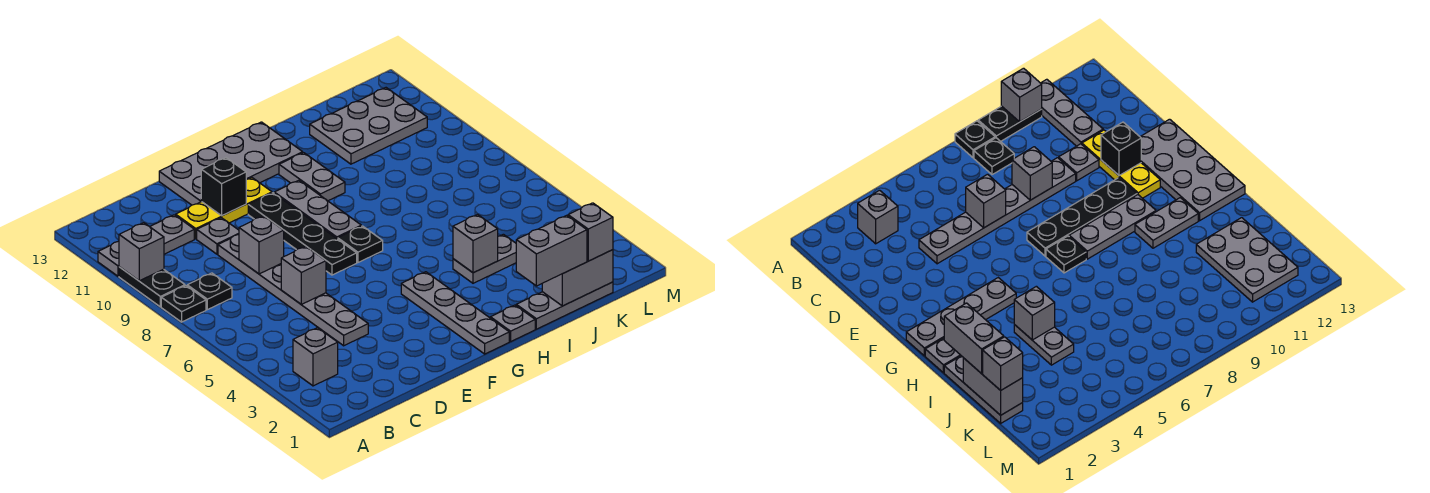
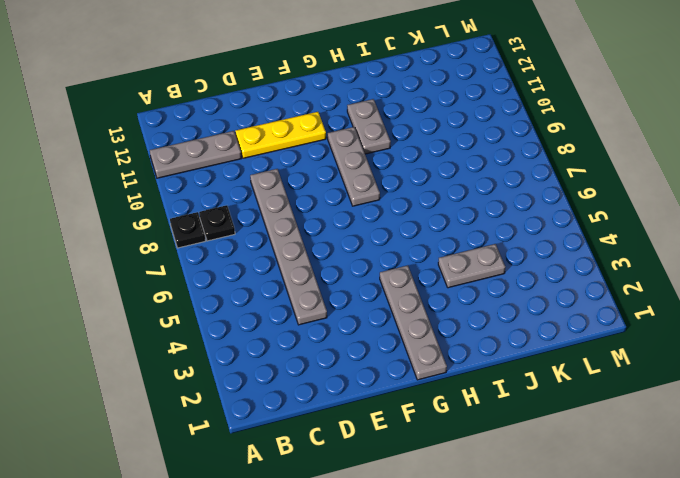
none -> black 1x2 plate [119,267,185,307]
none -> grey 1x1 brick [293,328,338,386]
none -> grey 1x1 plate [197,218,239,254]

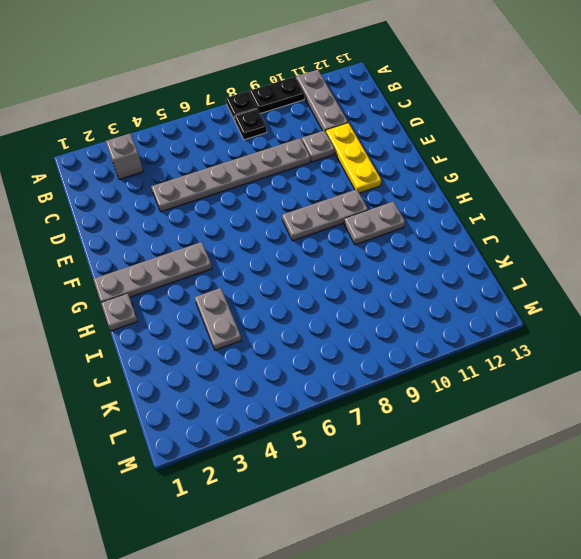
none -> grey 2x4 plate [159,122,303,205]
none -> black 1x4 plate [248,193,357,275]
none -> black 1x1 plate [338,226,383,262]

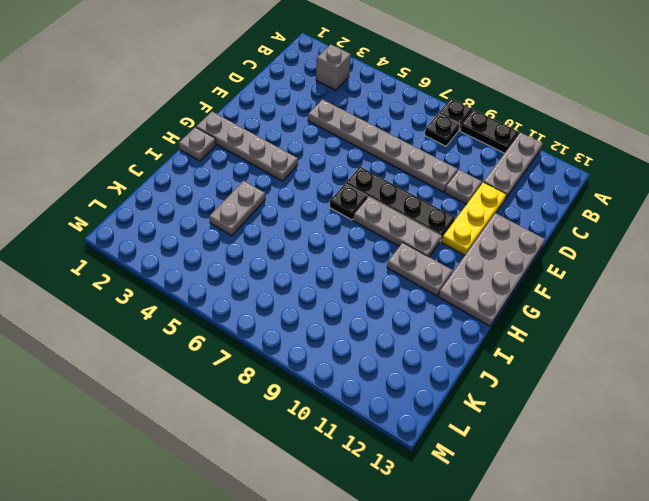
none -> grey 1x3 plate [516,282,613,329]
none -> grey 2x3 plate [310,88,427,164]
none -> grey 1x1 brick [119,223,164,281]

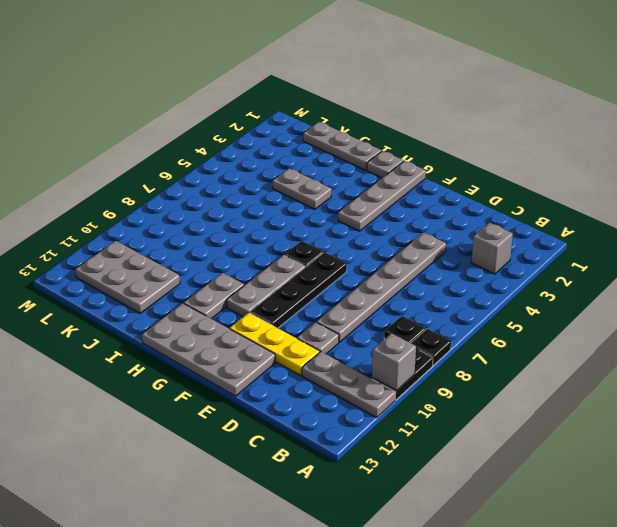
none -> grey 1x1 brick [281,246,326,304]
none -> grey 1x1 brick [239,216,284,274]
none -> black 1x1 brick [201,158,246,216]

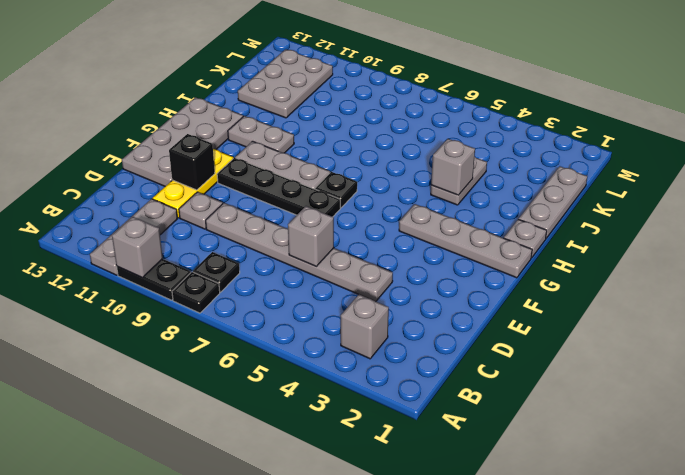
none -> grey 1x1 brick [239,216,284,274]
none -> grey 1x2 brick [542,250,613,306]
none -> grey 1x2 brick [516,215,587,286]

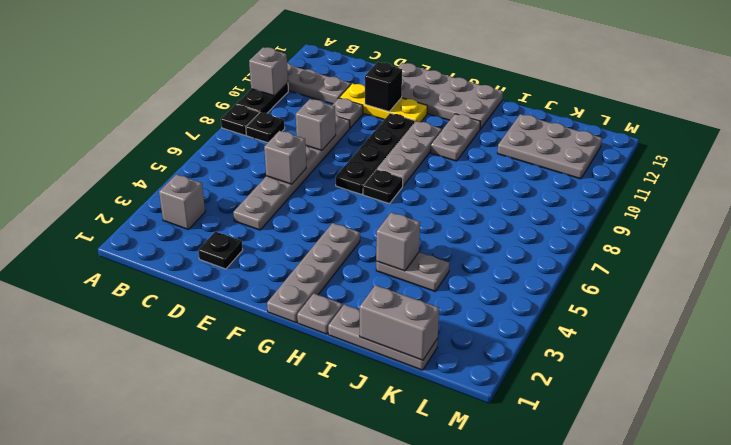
black 1x1 plate [198,231,243,269] -> none
none -> grey 1x2 brick [516,215,587,286]
none -> grey 1x1 brick [568,203,613,261]

